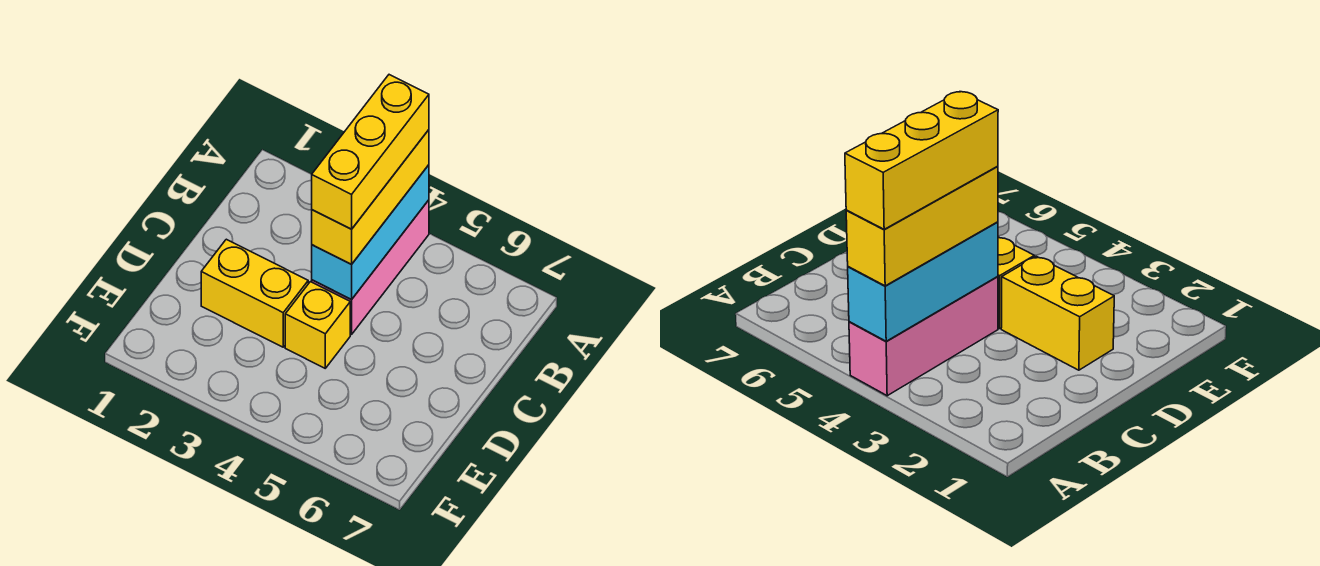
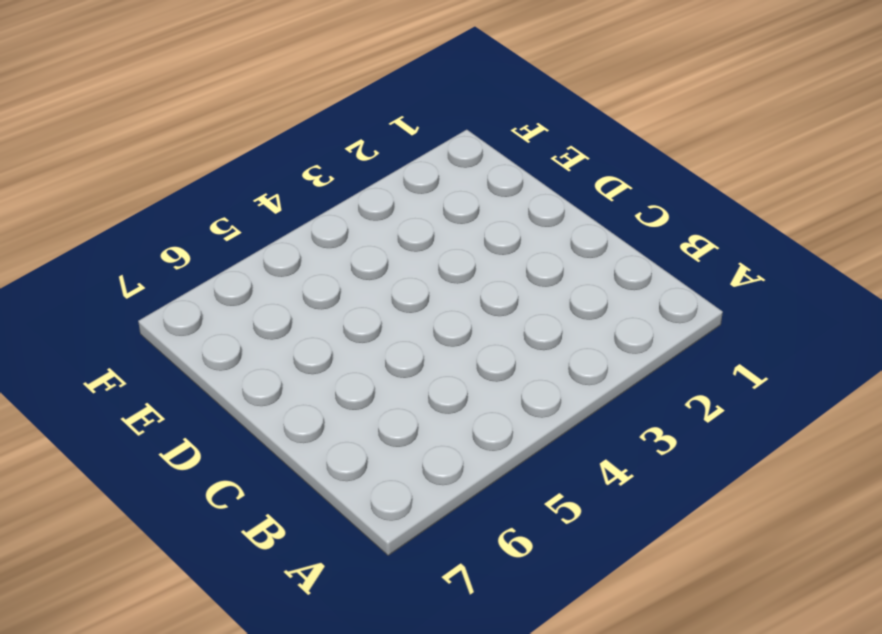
none -> pink 1x3 brick [312,200,429,334]
none -> yellow 1x2 brick [201,239,308,347]

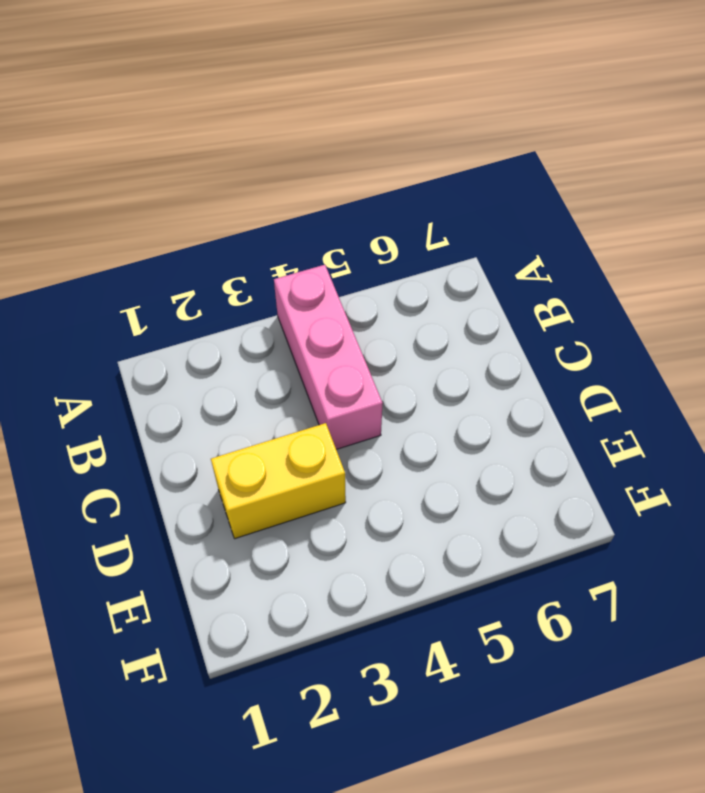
none -> yellow 1x1 brick [285,282,350,368]
none -> cyan 1x3 brick [312,165,429,300]

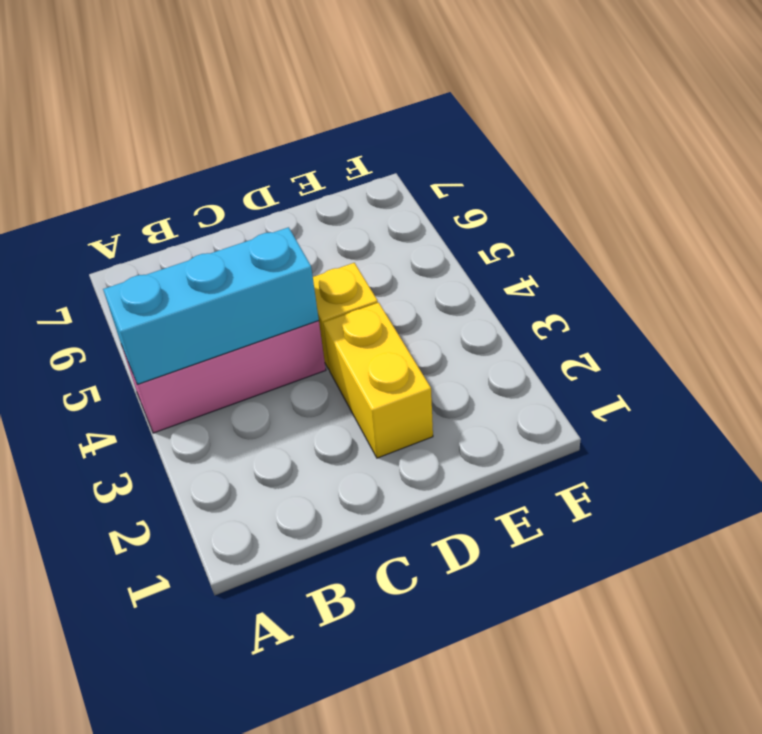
none -> yellow 1x3 brick [312,130,429,264]
none -> yellow 1x3 brick [312,75,429,229]

